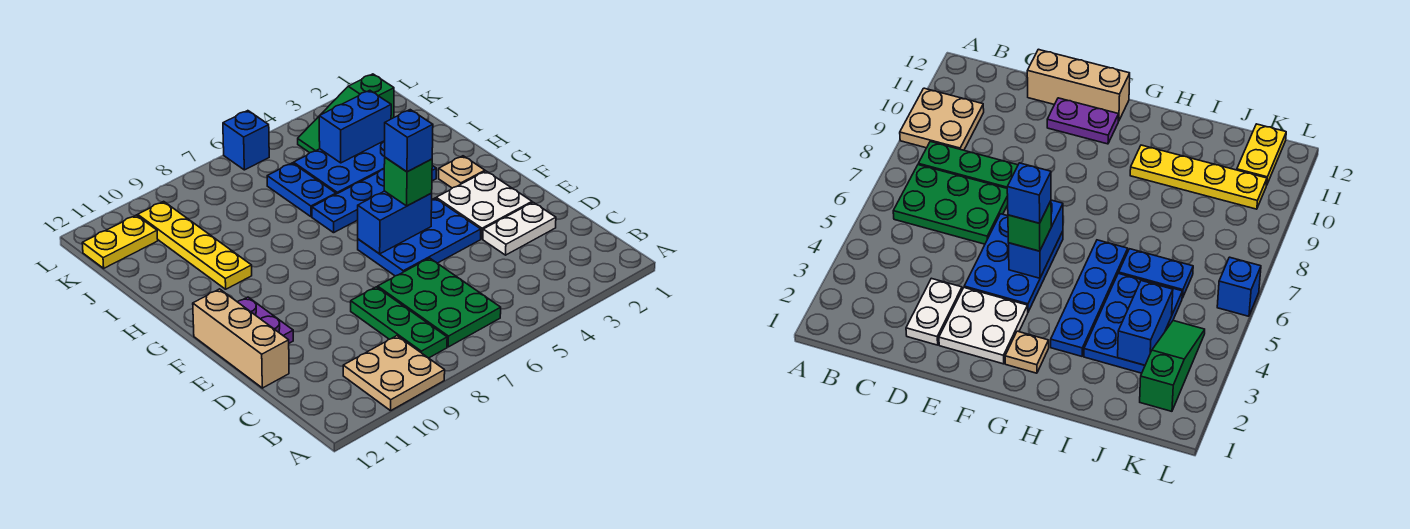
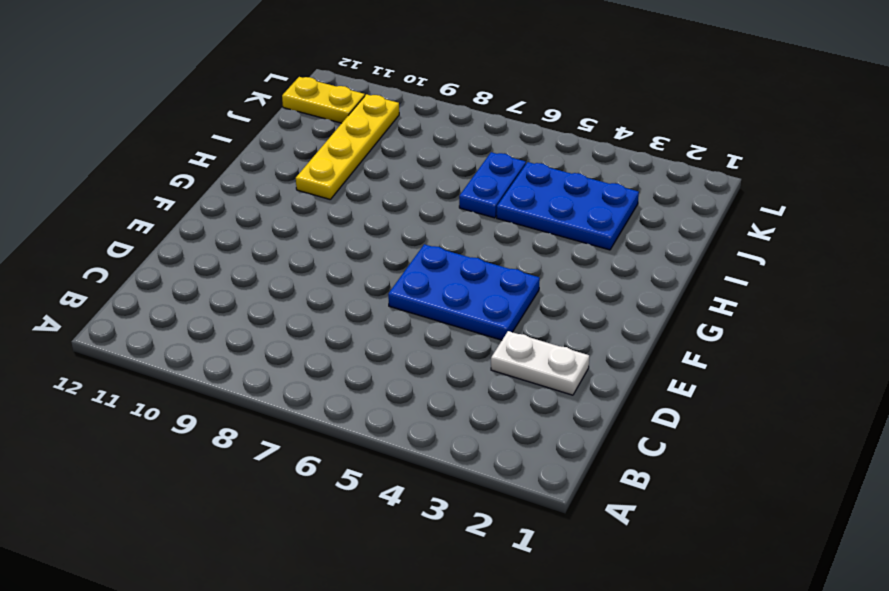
none -> tan 2x2 plate [343,336,445,411]
none -> green 2x3 plate [378,258,501,347]
none -> green 1x3 plate [351,287,447,358]

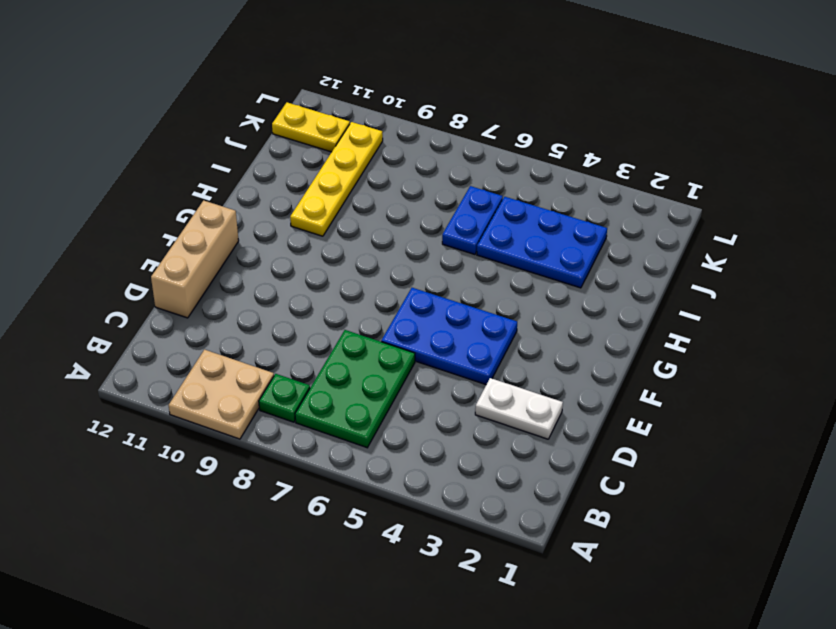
green 1x1 plate [259,374,310,422] -> green 1x3 plate [351,287,447,358]
none -> white 2x2 plate [436,171,532,239]
none -> purple 1x2 plate [238,297,293,343]
none -> tan 1x1 plate [439,156,485,188]

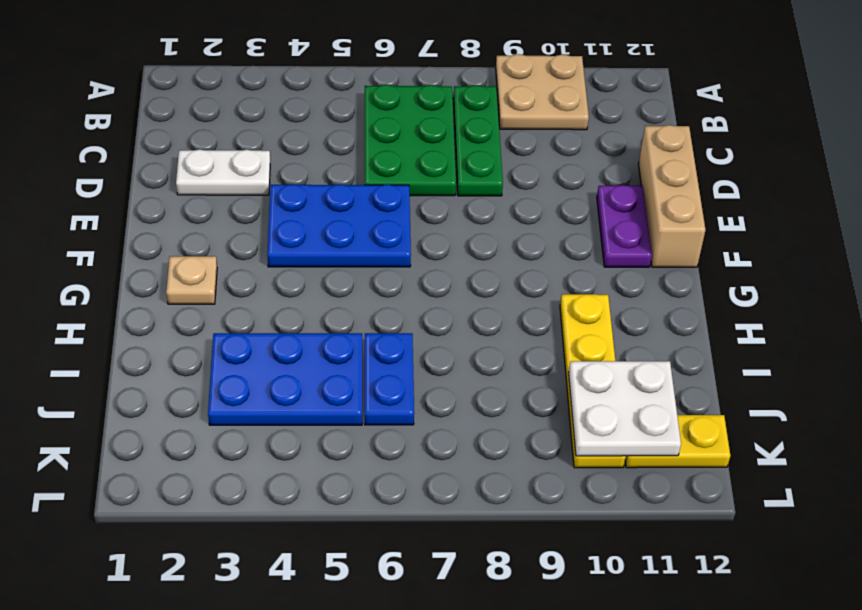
white 2x2 plate [569,361,681,456] -> white 2x2 plate moved to [436,171,532,239]
none -> blue 1x4 plate [312,166,436,233]
none -> green 1x3 slope [298,74,394,153]
none -> blue 1x1 brick [223,111,269,170]

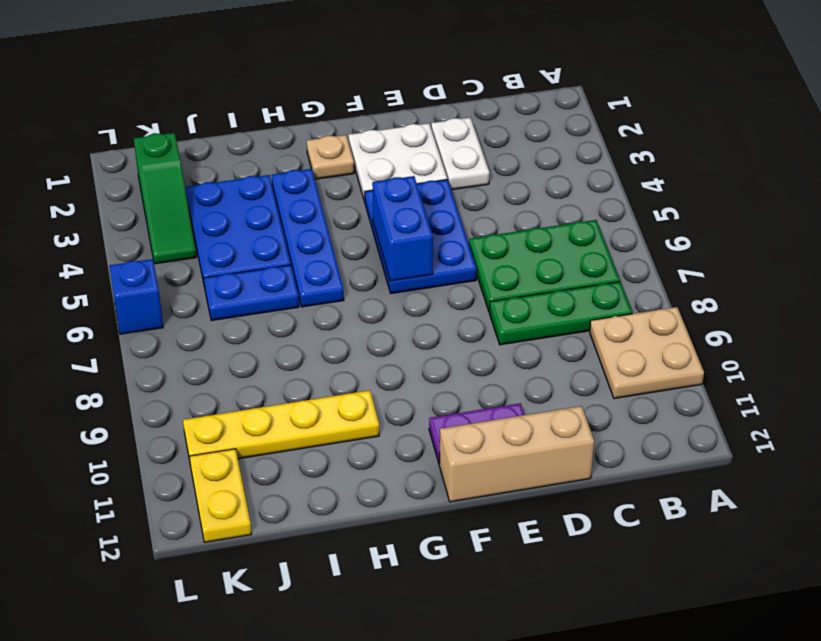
none -> blue 1x2 brick [319,90,391,163]
none -> green 1x1 brick [384,157,432,206]
none -> blue 1x1 brick [385,110,433,172]

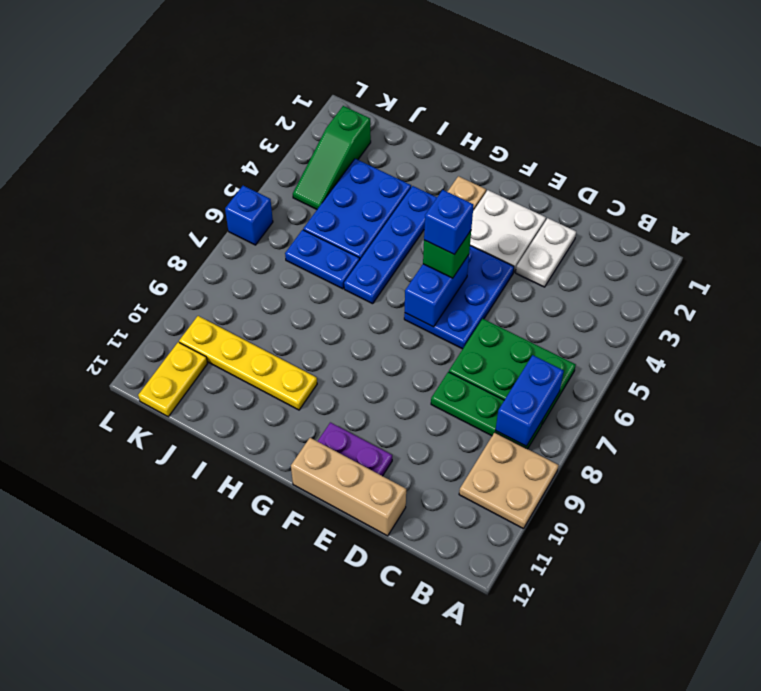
blue 1x2 brick [495,355,564,446] -> blue 1x2 brick moved to [319,90,391,163]

